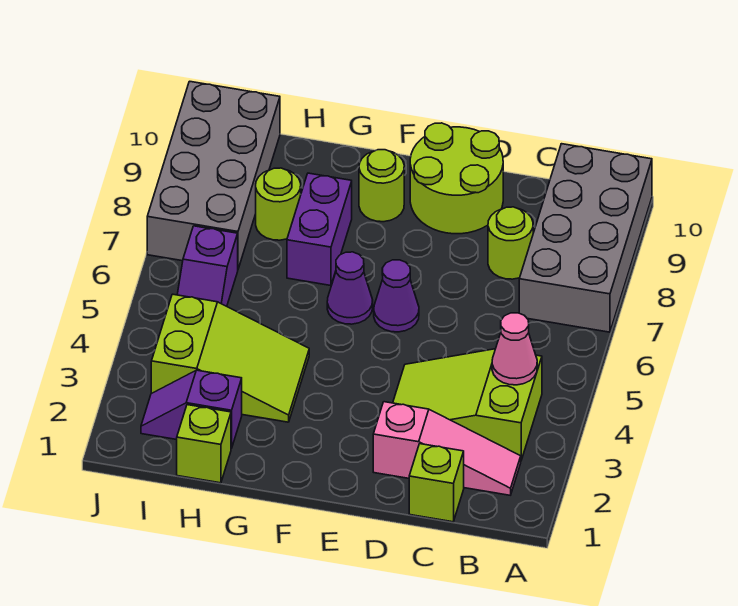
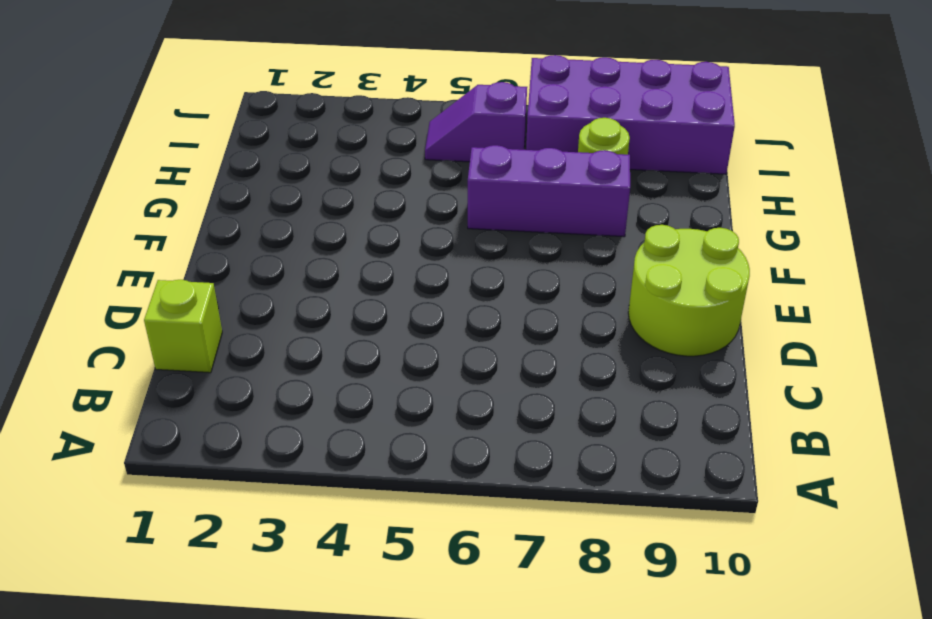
purple 1x3 brick [468,145,630,237] -> purple 1x2 brick [287,173,352,286]
purple 2x4 brick [526,55,735,174] -> grey 2x4 brick [147,81,280,269]
none -> grey 2x4 brick [519,144,652,332]
none -> pink 1x3 slope [373,402,521,495]
none -> lime 2x3 slope [393,349,542,460]

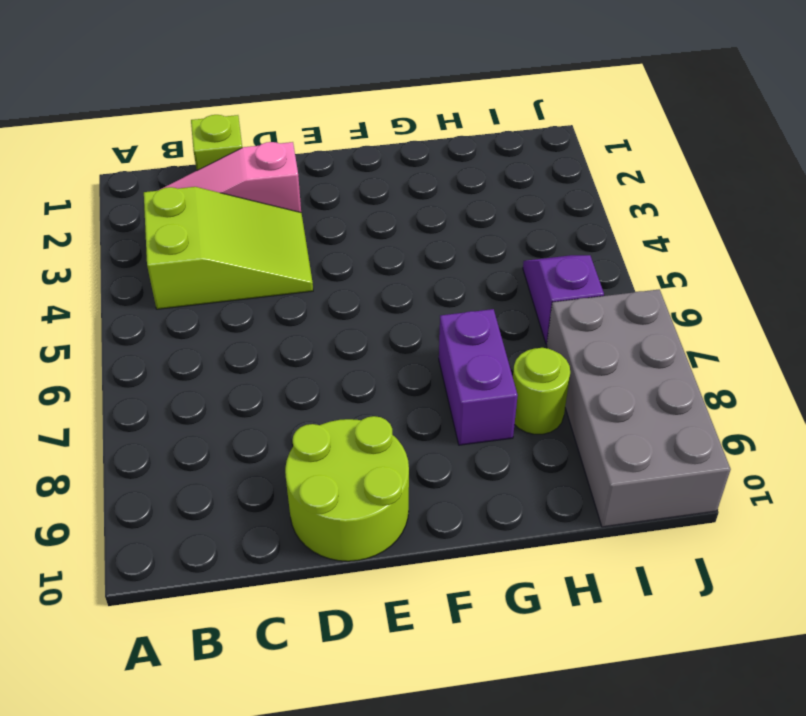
none -> grey 2x4 brick [519,144,652,332]
none -> lime 1x1 round brick [488,207,533,279]
none -> purple 1x1 cone [374,260,419,332]

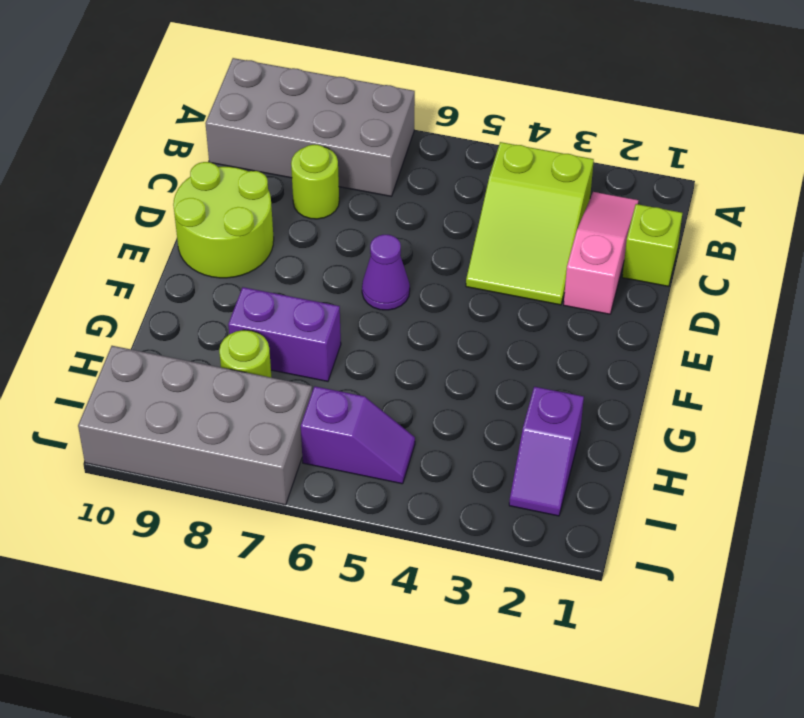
none -> purple 1x1 cone [327,252,373,324]
none -> lime 1x1 round brick [359,150,404,222]
none -> lime 2x3 slope [151,294,309,422]

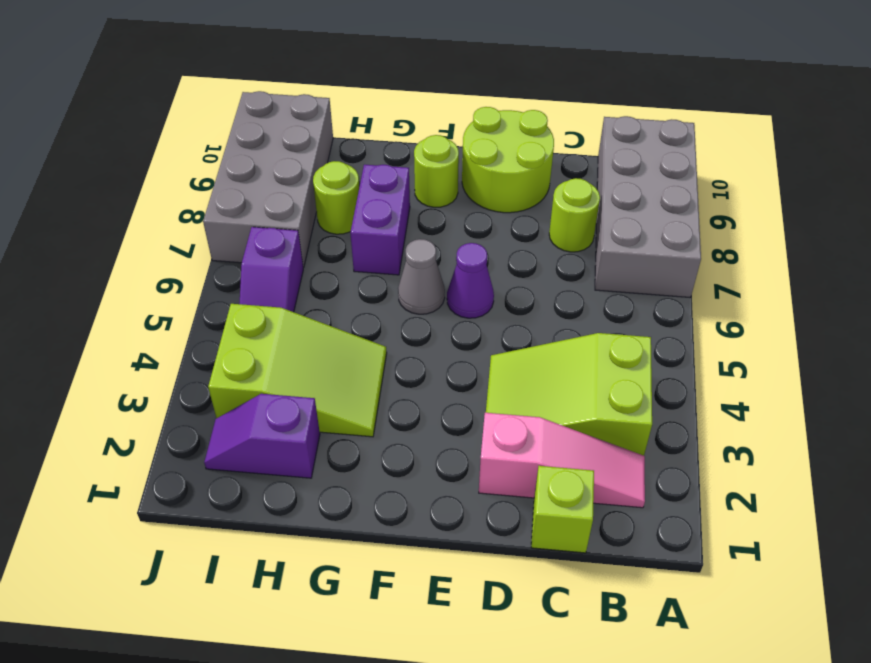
grey 1x1 cone [398,239,445,314] -> purple 1x1 cone [327,252,373,324]
none -> lime 1x1 brick [177,405,231,483]
none -> pink 1x1 cone [492,313,537,385]

